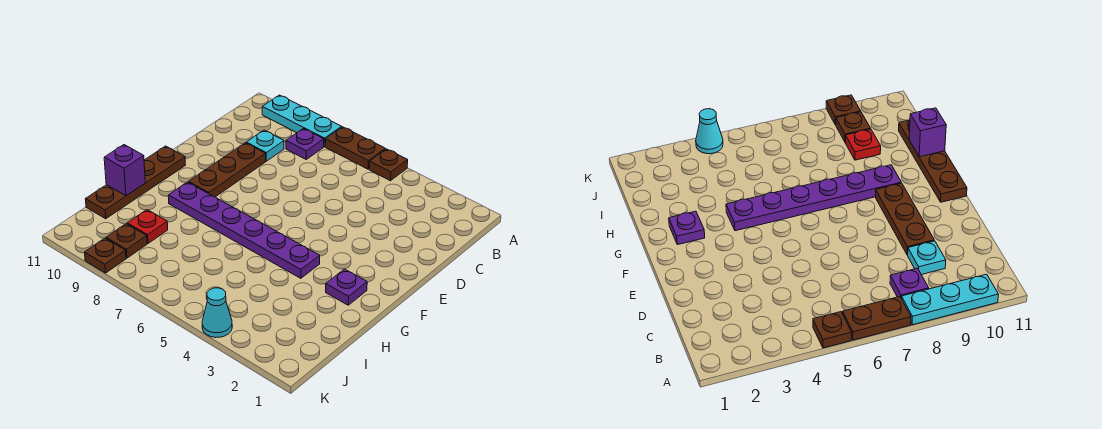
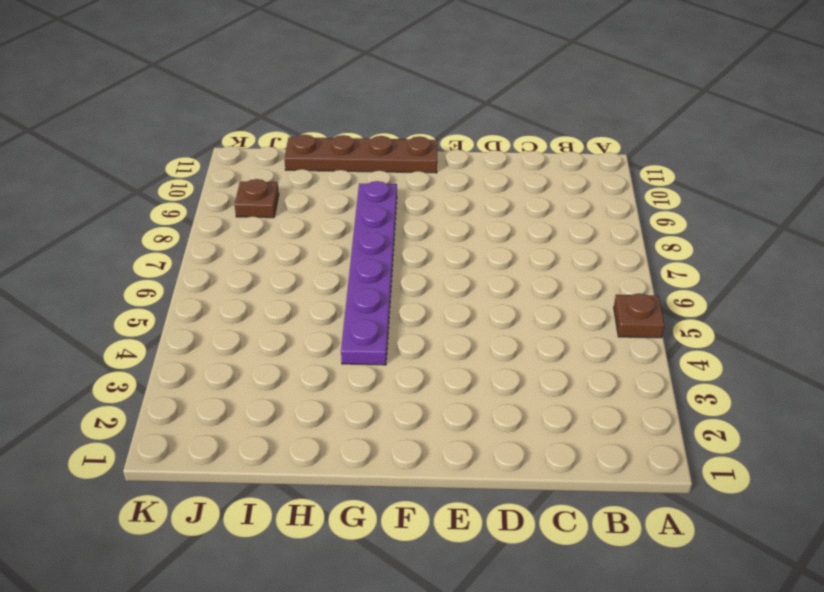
none -> brown 1x2 plate [325,127,385,169]
none -> cyan 1x3 plate [262,95,342,147]
none -> purple 1x1 plate [286,129,324,159]

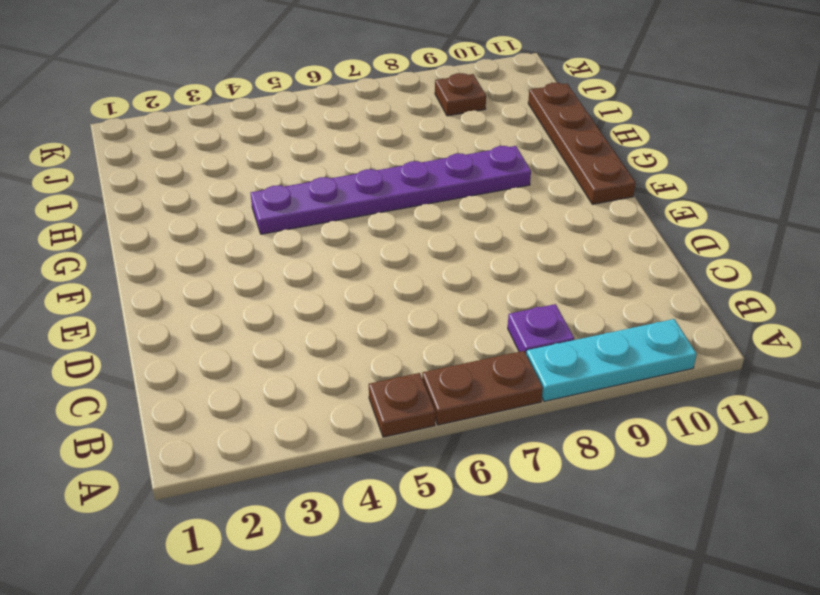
none -> cyan 1x1 plate [246,130,284,161]
none -> brown 1x3 plate [188,143,266,197]
none -> purple 1x1 plate [326,269,367,305]

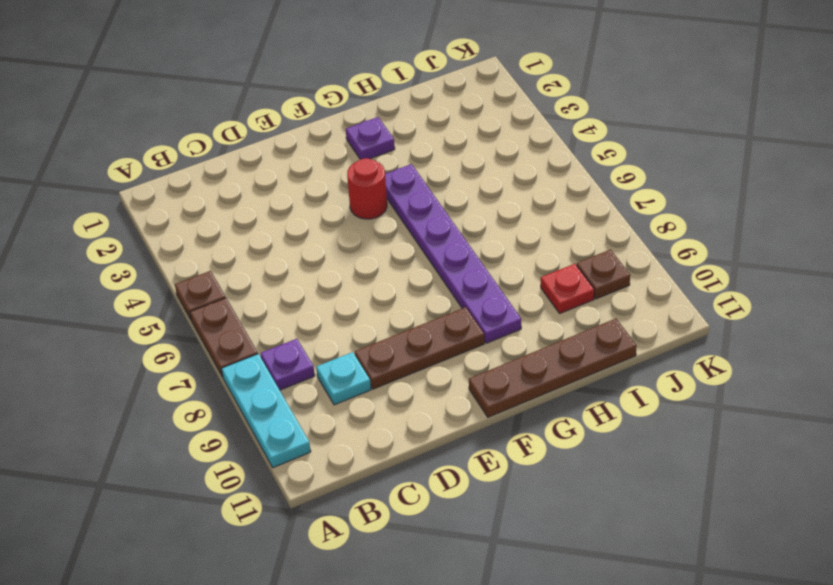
red 1x1 round brick [347,158,387,219] -> none
none -> cyan 1x1 cone [202,288,232,338]
none -> brown 1x1 plate [84,238,126,273]
none -> purple 1x1 brick [104,145,145,196]

